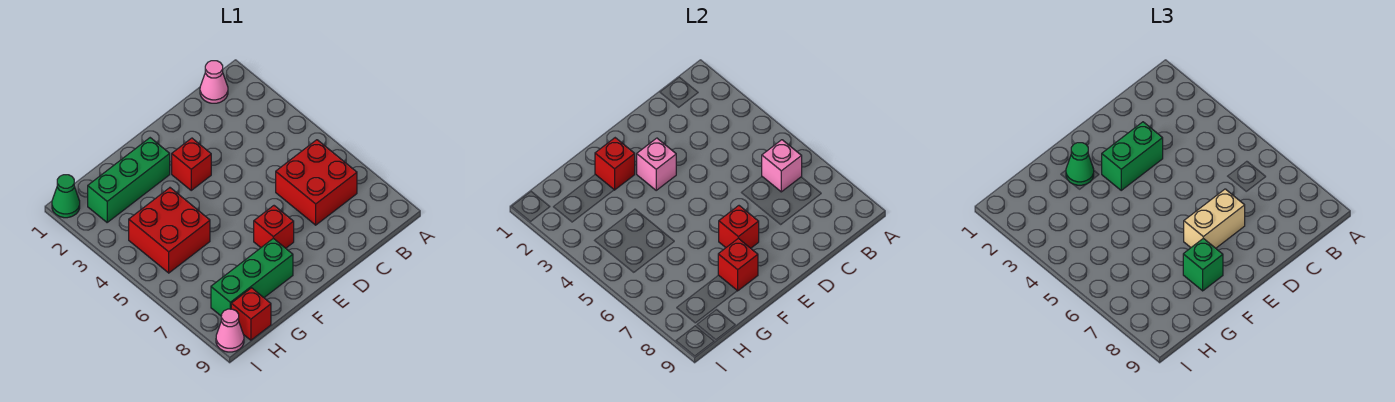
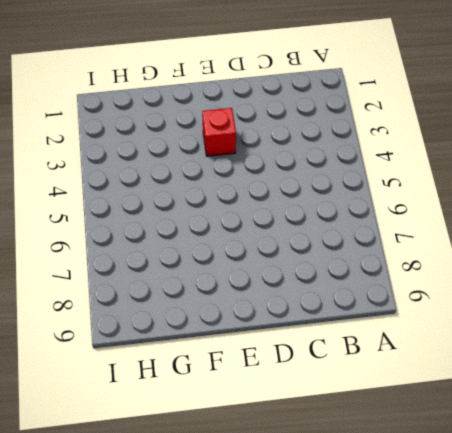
none -> pink 1x1 cone [200,61,228,103]
none -> red 2x2 brick [276,140,357,225]
none -> red 1x1 brick [254,206,294,248]

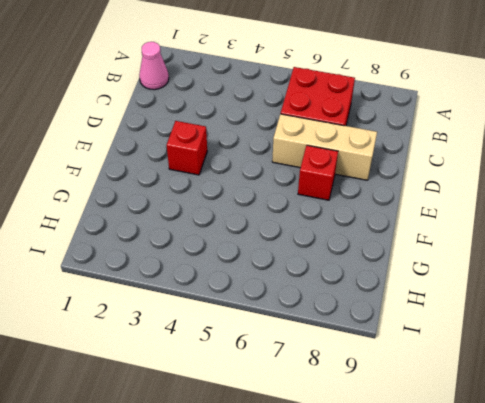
tan 1x3 brick [272,114,377,180] -> none
none -> green 1x3 brick [88,138,170,222]
none -> green 1x3 brick [211,238,293,316]
none -> red 2x2 brick [129,188,210,273]

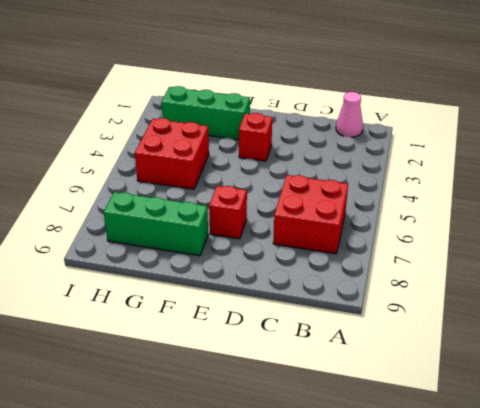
none -> red 1x1 brick [231,288,271,340]
none -> green 1x1 cone [52,175,80,218]
none -> pink 1x1 cone [216,309,244,352]

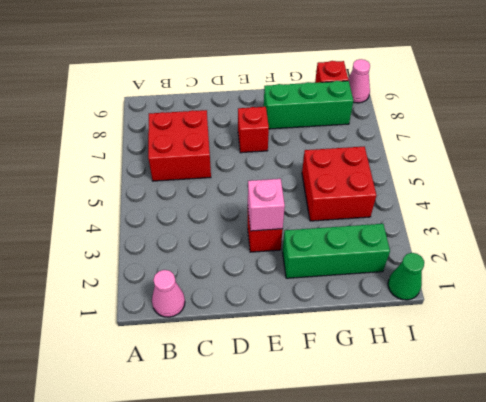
none -> pink 1x1 brick [762,140,802,192]
none -> red 1x1 brick [719,206,759,248]
none -> red 1x1 brick [595,138,635,190]

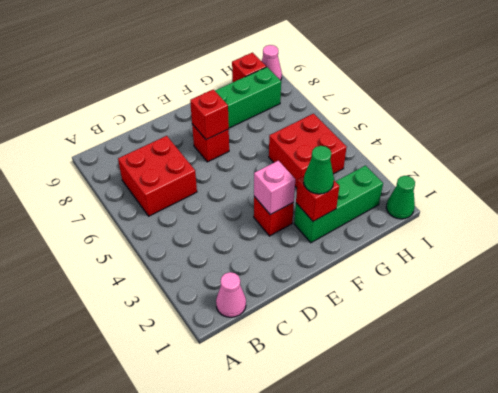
none -> pink 1x1 brick [762,140,802,192]
none -> red 1x1 brick [718,238,758,291]
none -> green 1x2 brick [1102,122,1163,190]

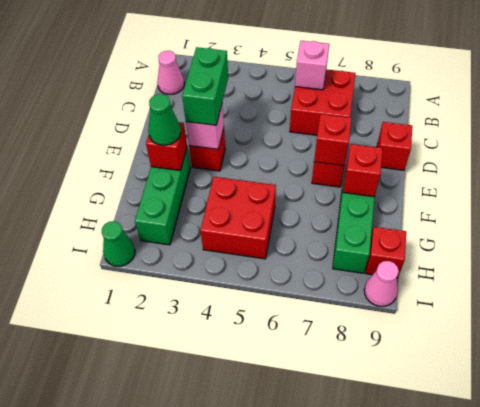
red 1x1 brick [377,122,412,170] -> none
none -> tan 1x2 brick [1184,189,1245,248]
none -> green 1x1 brick [1183,238,1223,291]

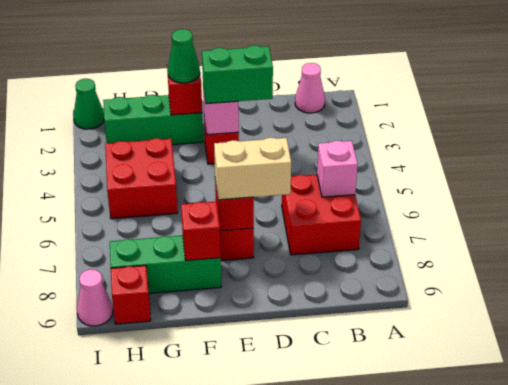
none -> green 1x1 brick [1183,238,1223,291]

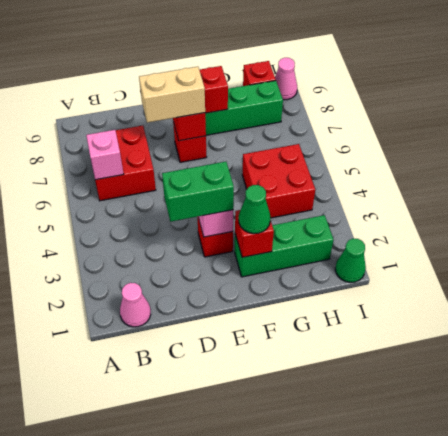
none -> green 1x1 brick [1183,238,1223,291]

